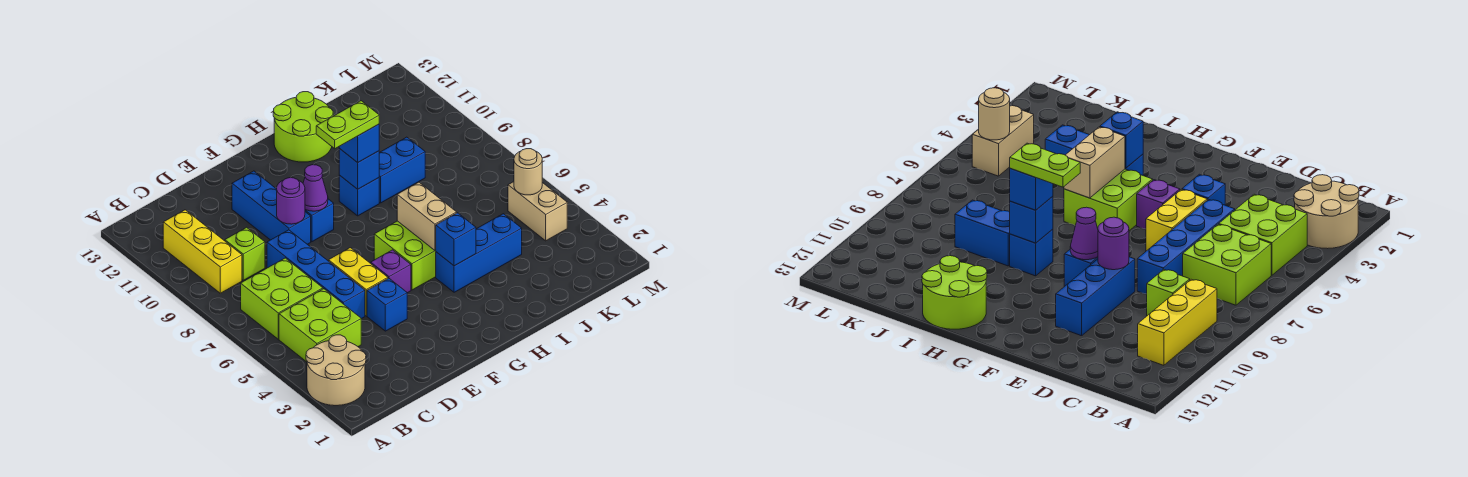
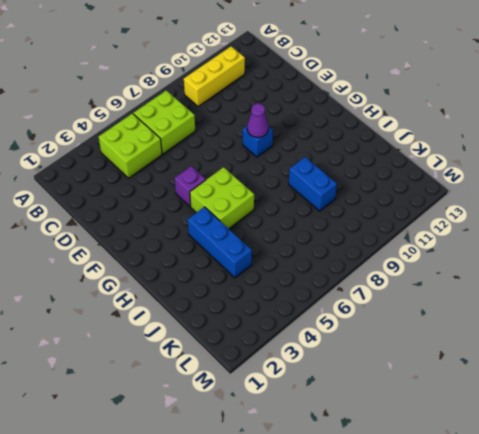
none -> tan 2x2 round brick [306,335,366,406]
none -> lime 1x1 brick [225,227,265,280]
none -> blue 1x4 brick [267,230,365,319]

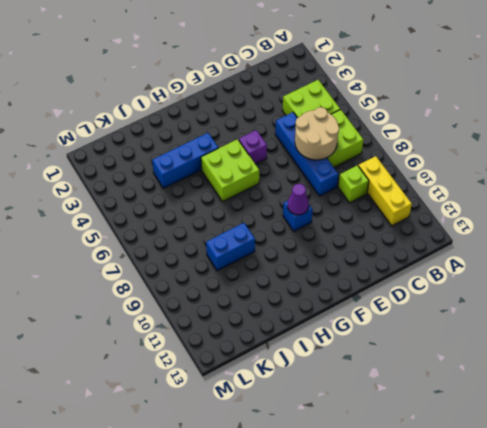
tan 2x2 round brick [295,107,339,160] -> tan 2x2 round brick moved to [306,335,366,406]
none -> blue 1x1 brick [367,278,407,331]
none -> yellow 1x2 brick [329,248,388,316]
none -> blue 1x3 brick [232,171,311,244]

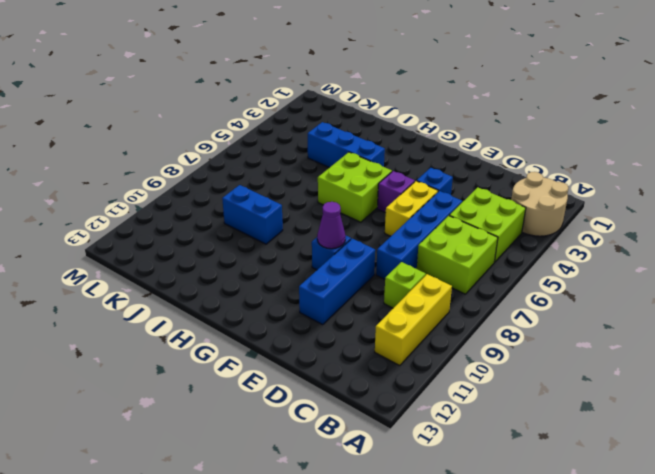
none -> blue 1x1 brick [339,175,379,216]
none -> lime 2x2 round brick [273,92,333,162]
none -> tan 1x2 brick [508,182,567,241]

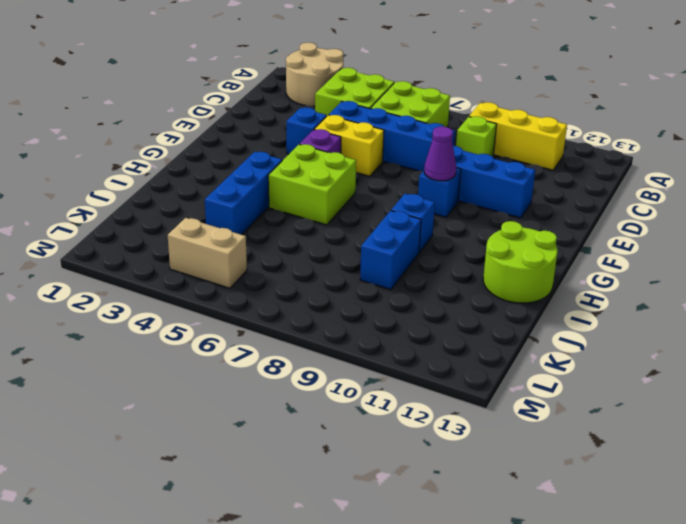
none -> purple 1x1 round brick [277,178,305,224]
none -> blue 1x1 brick [435,213,476,266]
none -> tan 1x2 brick [397,182,457,250]

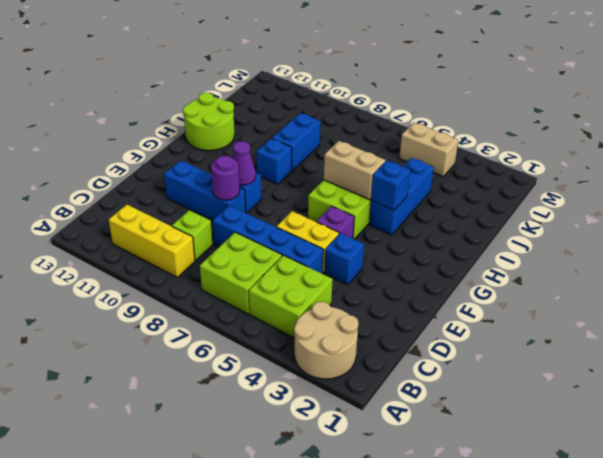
none -> blue 1x1 brick [339,149,379,189]
none -> tan 1x1 round brick [514,149,542,195]
none -> blue 1x1 brick [339,124,379,163]

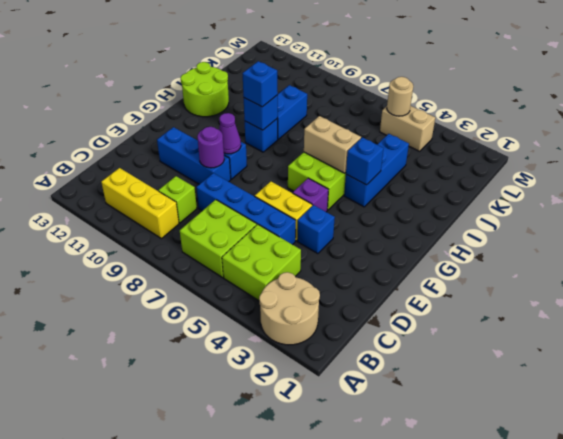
none -> lime 1x2 plate [316,101,379,149]

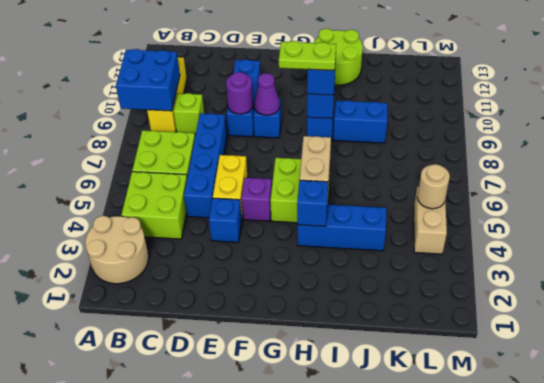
blue 2x2 brick [116,49,180,111] -> none

